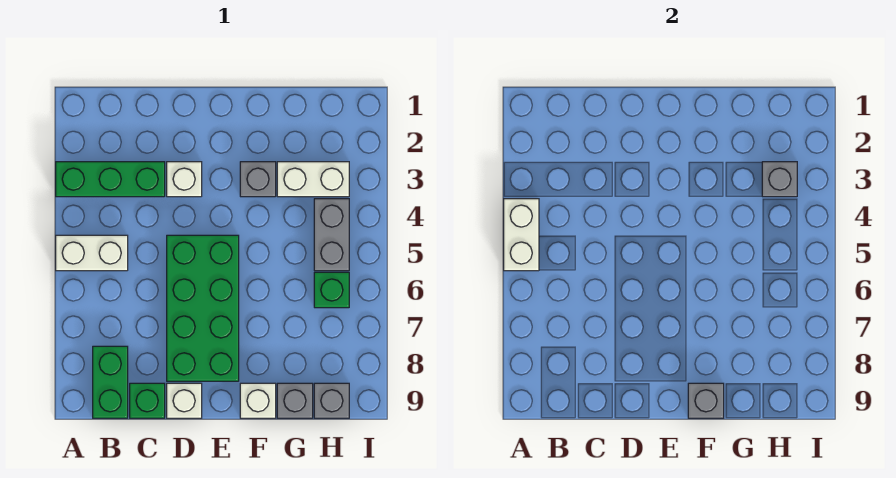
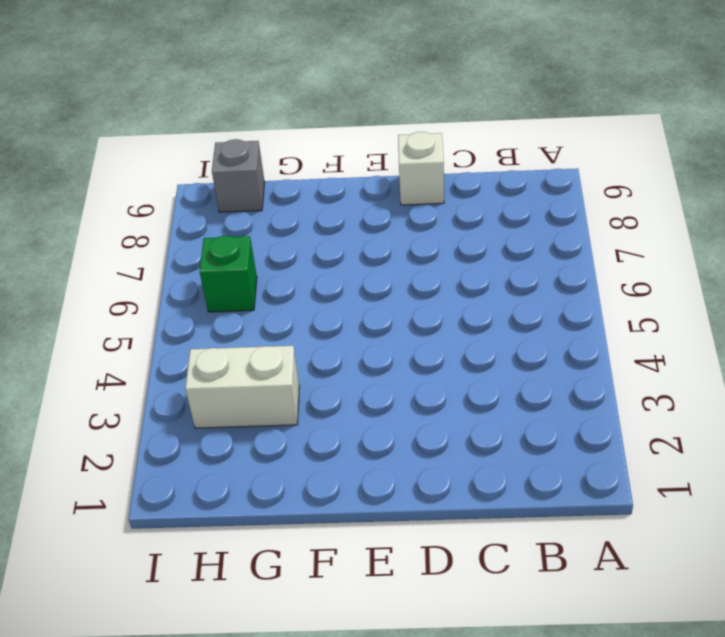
none -> green 1x3 brick [56,162,165,197]
none -> white 1x2 brick [56,235,128,271]
none -> green 1x2 brick [93,346,128,418]

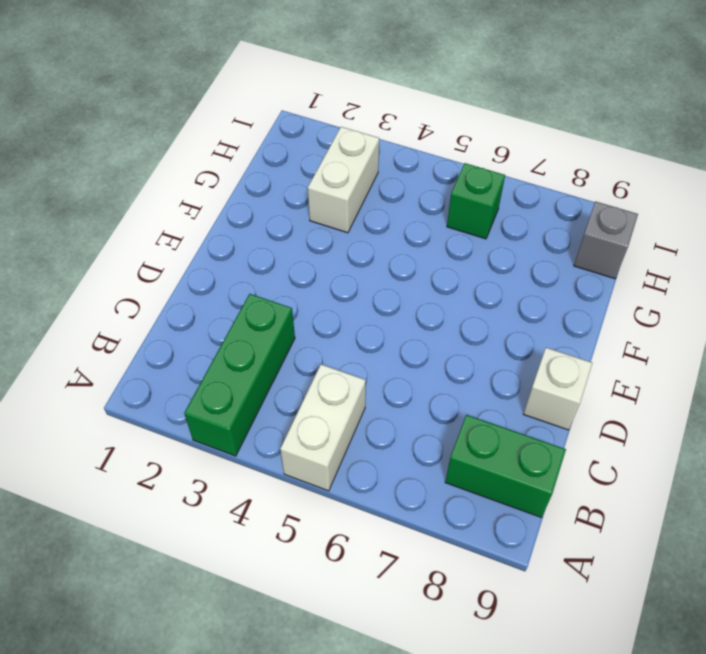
none -> green 1x1 brick [130,383,165,418]
none -> white 1x1 brick [167,162,202,197]
none -> green 2x4 brick [167,235,239,381]

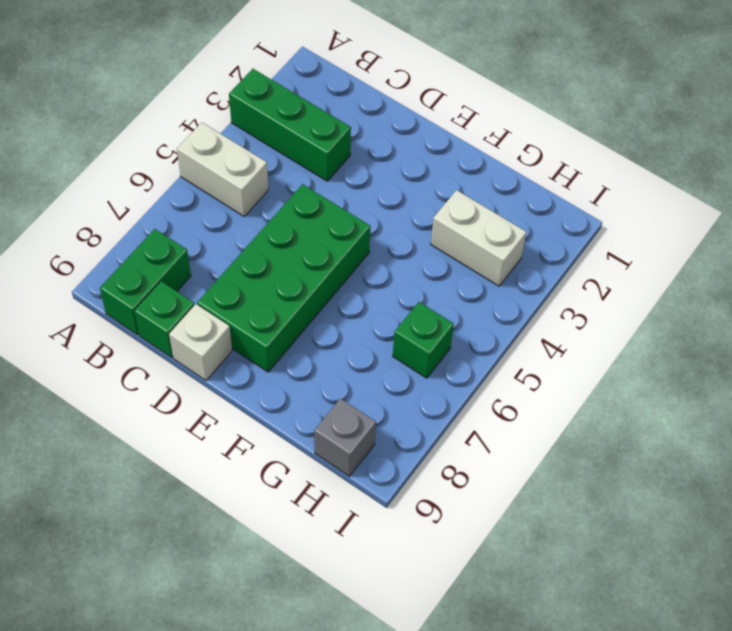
none -> white 1x1 brick [167,162,202,197]
none -> grey 1x1 brick [240,162,276,197]
none -> white 1x1 brick [240,383,276,418]

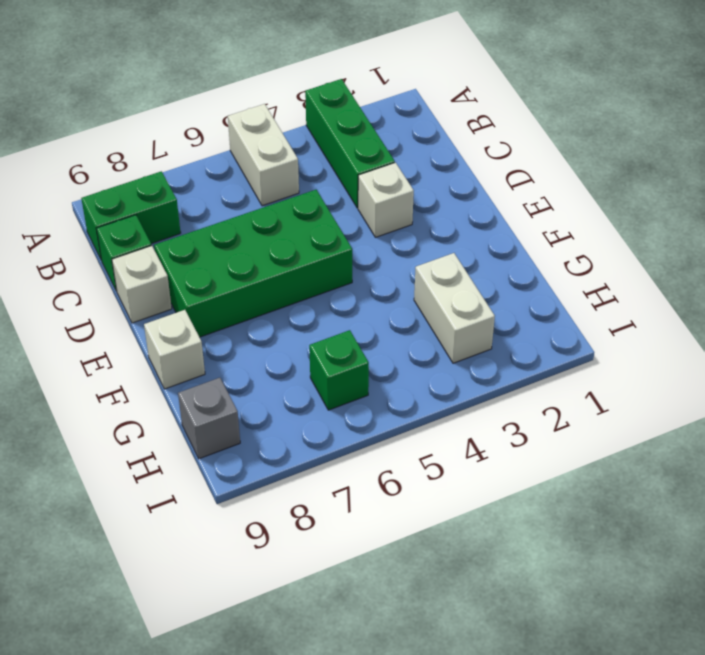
none -> grey 1x1 brick [240,162,276,197]
none -> grey 1x1 brick [277,383,313,418]
none -> grey 1x2 brick [314,199,349,271]

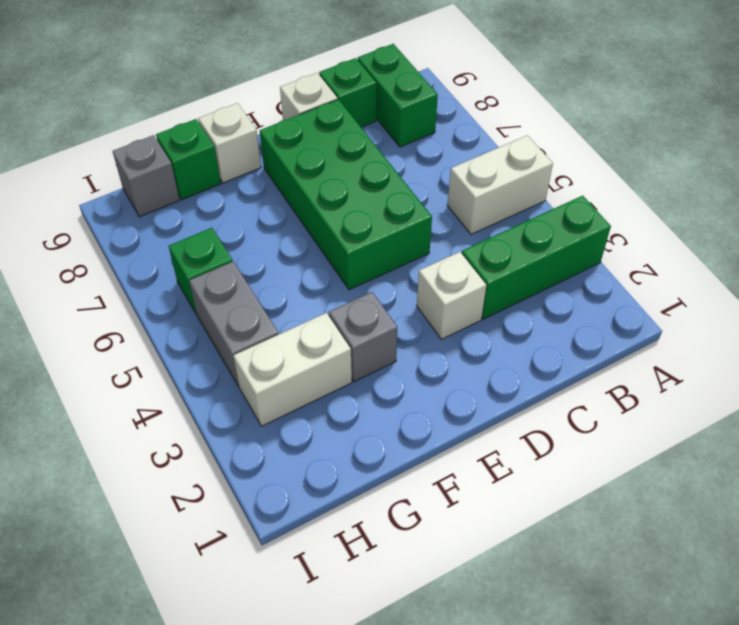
green 1x1 brick [156,119,221,199] -> grey 1x1 brick [277,383,313,418]
none -> white 1x2 brick [504,199,539,271]
none -> grey 1x1 brick [688,383,724,418]
none -> grey 1x1 brick [762,162,797,197]

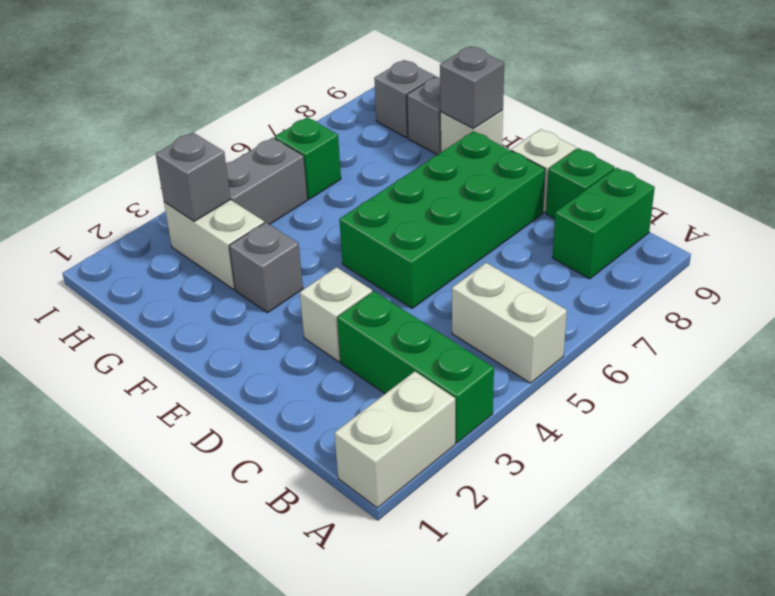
white 1x2 brick [334,372,455,508] -> white 1x2 brick moved to [504,199,539,271]

